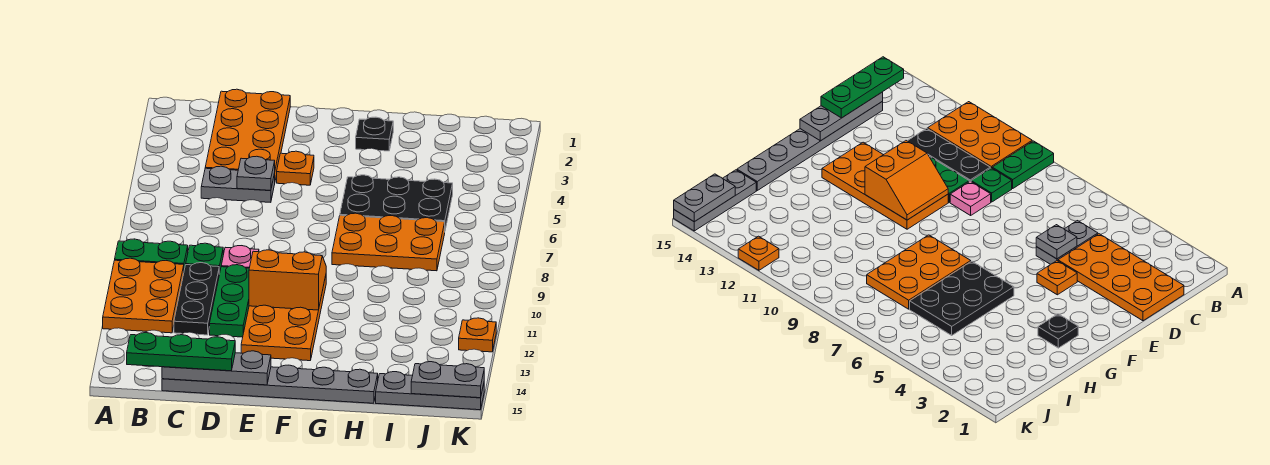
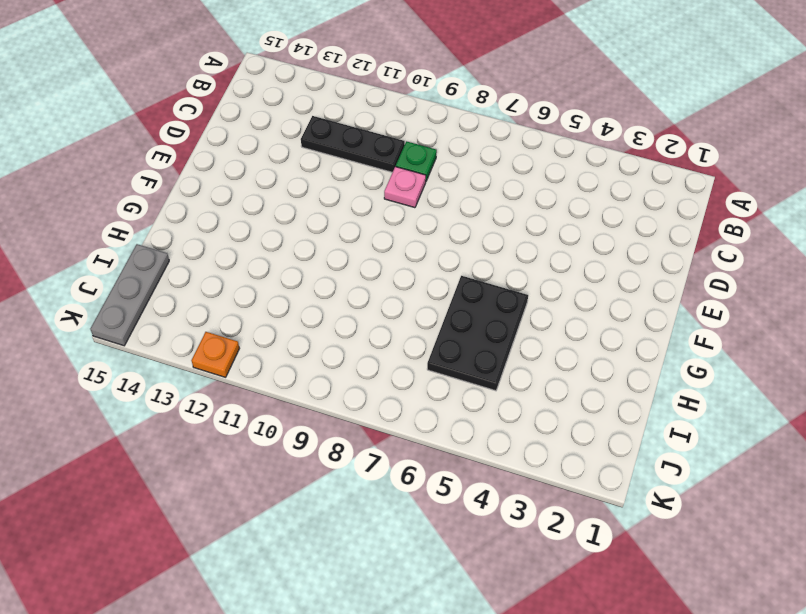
none -> green 1x2 plate [115,239,188,270]
none -> orange 2x3 plate [103,258,184,333]
none -> orange 2x4 plate [205,89,290,180]

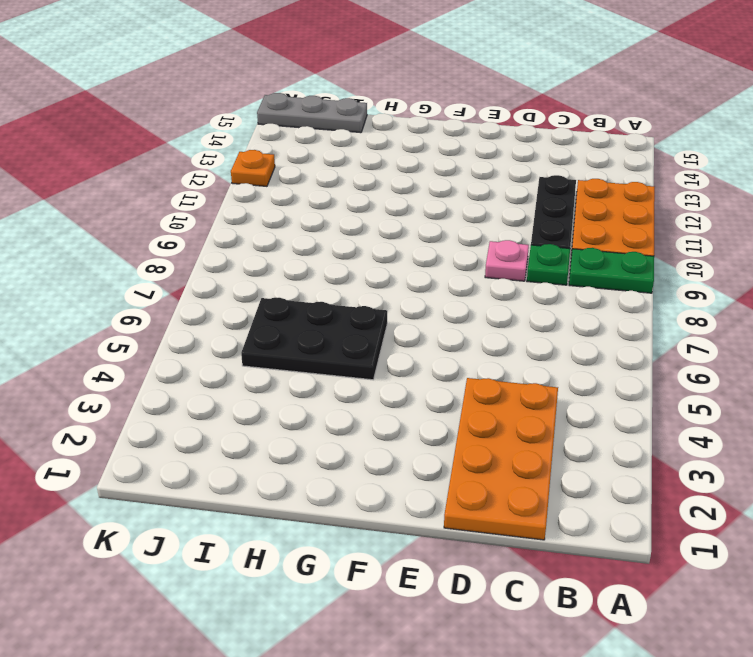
none -> grey 1x2 plate [201,166,275,202]
none -> grey 1x6 plate [162,365,378,403]
none -> green 1x3 plate [210,265,249,337]

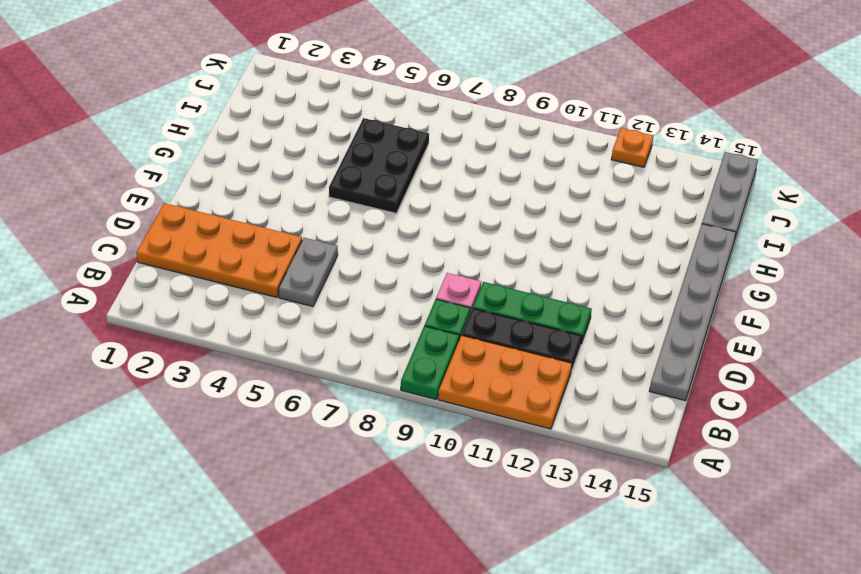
none -> orange 1x1 plate [277,151,314,185]
none -> orange 2x4 plate [241,276,326,361]
none -> black 1x1 plate [356,117,393,151]

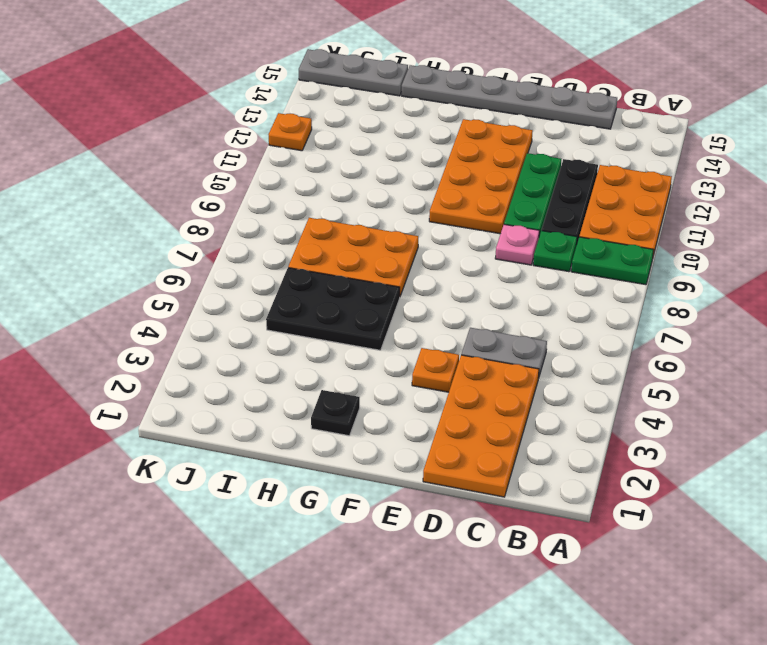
none -> grey 1x3 plate [162,351,271,385]
none -> grey 1x1 plate [237,156,275,190]
none -> orange 2x2 slope [249,250,326,310]

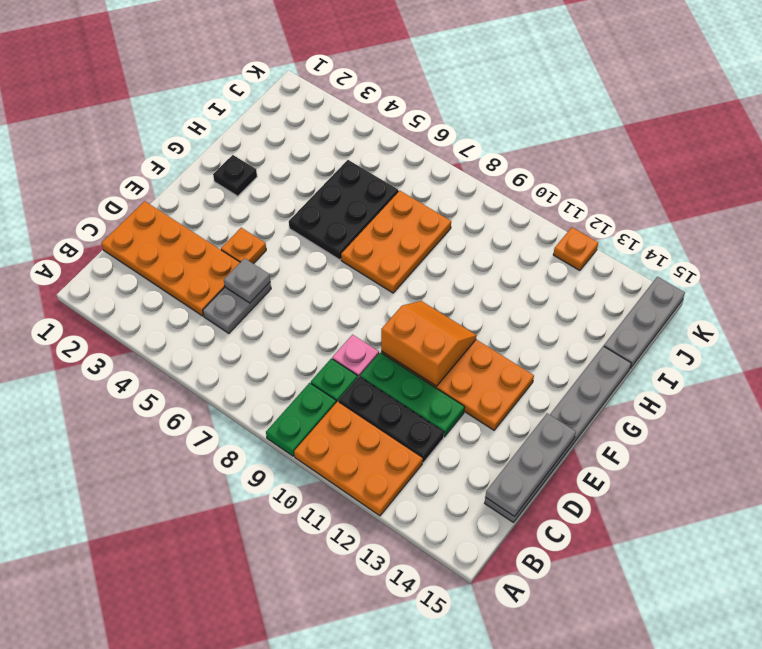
orange 2x2 slope [381,301,477,386] -> orange 2x2 slope turned to [249,250,326,310]
none -> grey 1x2 plate [411,362,484,398]
none -> green 1x3 plate [127,333,235,371]

